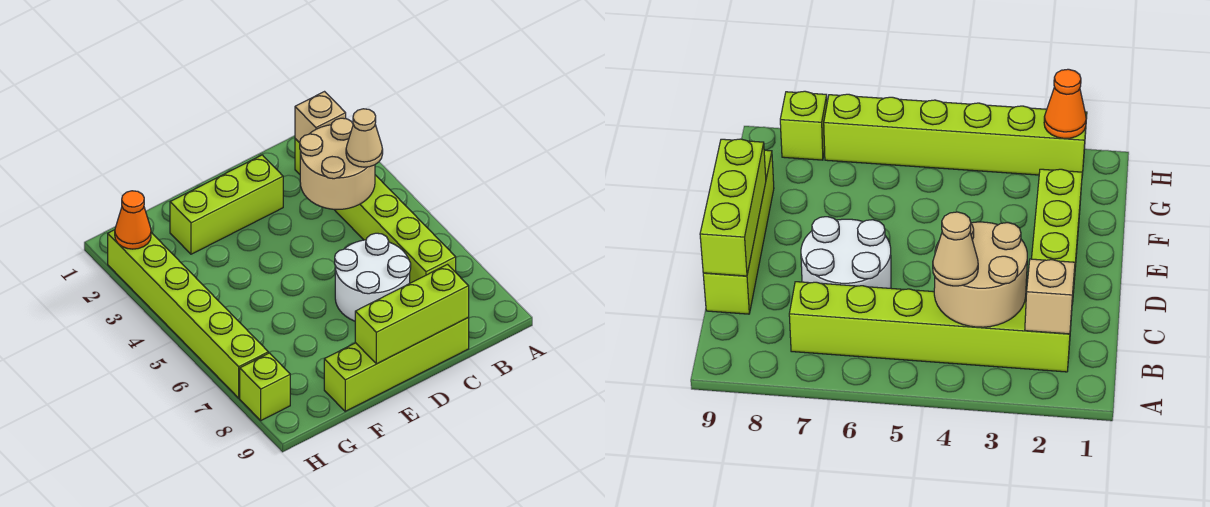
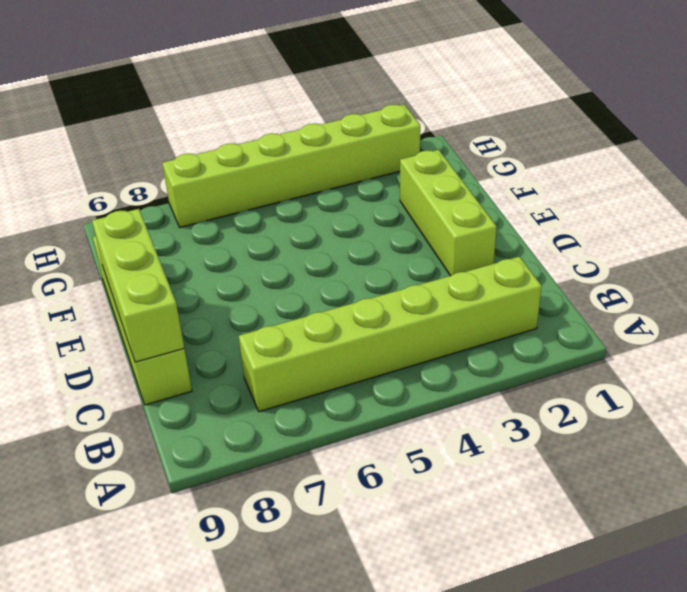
none -> white 2x2 round brick [335,233,411,321]
none -> lime 1x1 brick [240,353,290,420]

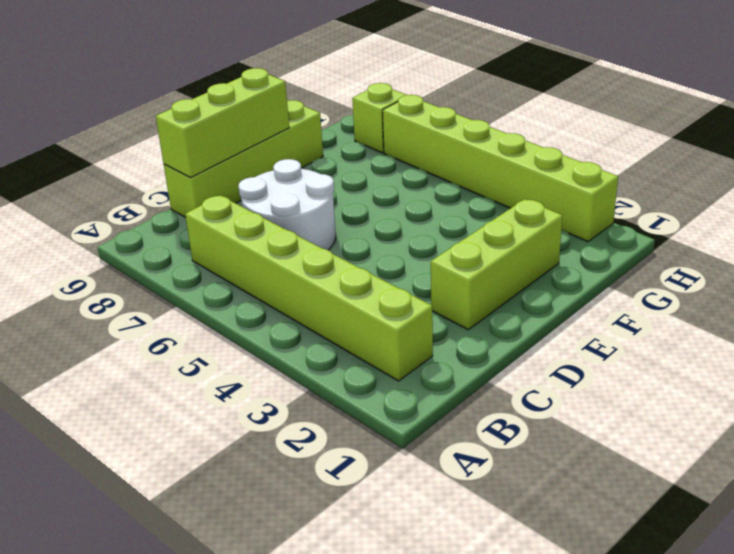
none -> tan 1x1 brick [295,92,346,143]
none -> tan 2x2 round brick [300,118,375,209]

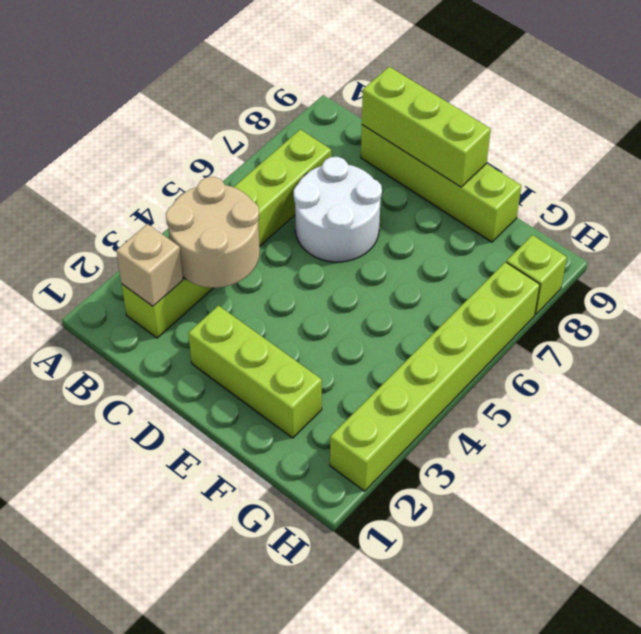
none -> orange 1x1 cone [115,191,151,249]
none -> tan 1x1 cone [346,109,383,167]

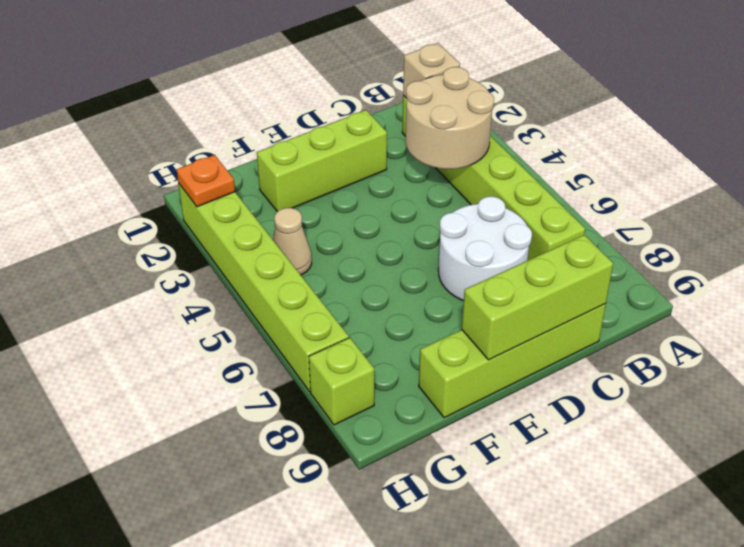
tan 1x1 cone [273,208,312,275] -> tan 1x1 cone moved to [346,109,383,167]
orange 1x1 plate [177,155,235,207] -> orange 1x1 cone [115,191,151,249]

